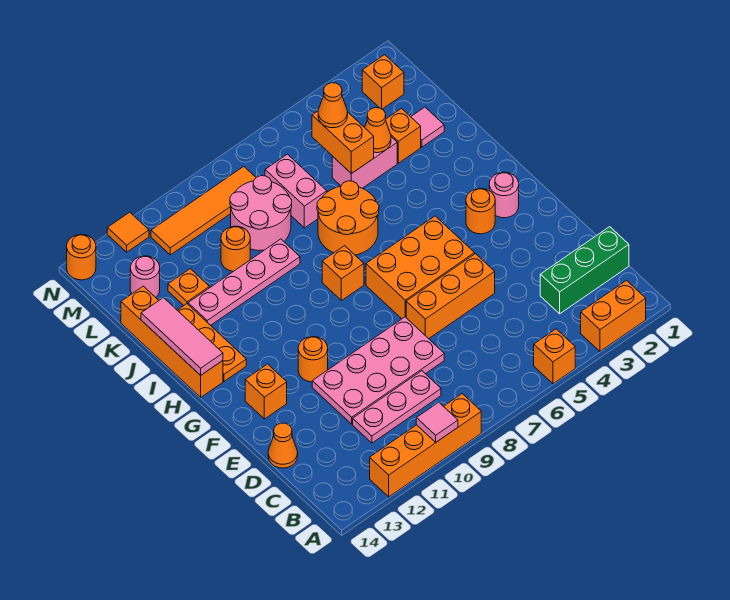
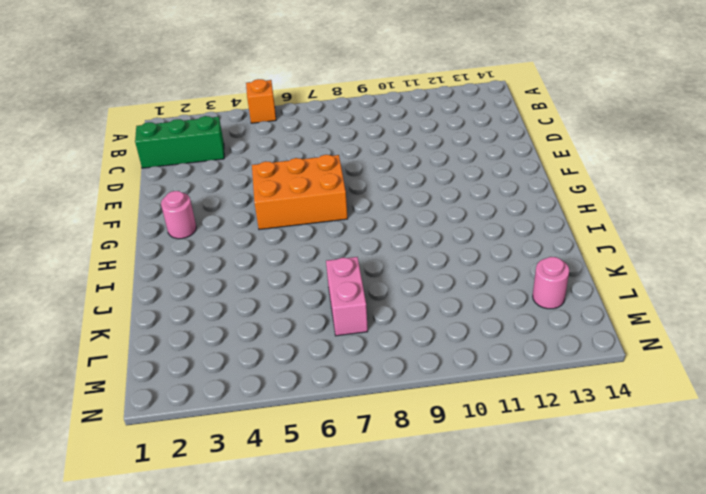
none -> orange 1x2 brick [581,281,646,351]
none -> orange 1x4 brick [370,394,481,497]
none -> pink 1x3 plate [353,371,441,443]
none -> pink 2x4 plate [312,317,444,424]

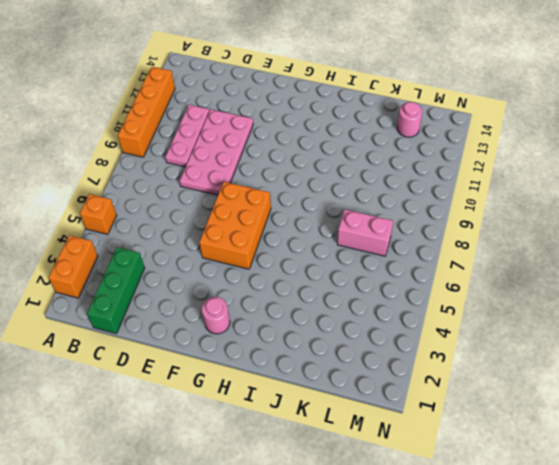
none -> orange 1x1 cone [268,423,298,468]
none -> orange 1x3 brick [406,254,495,339]
none -> orange 1x1 round brick [298,337,328,382]
none -> orange 1x1 brick [245,364,287,419]

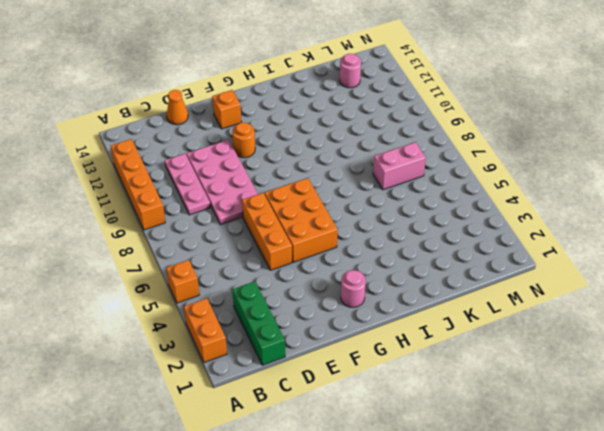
none -> orange 1x1 round brick [466,188,495,234]
none -> orange 1x1 brick [322,246,364,301]
none -> orange 1x3 plate [177,304,246,381]
none -> orange 1x4 brick [121,286,223,397]

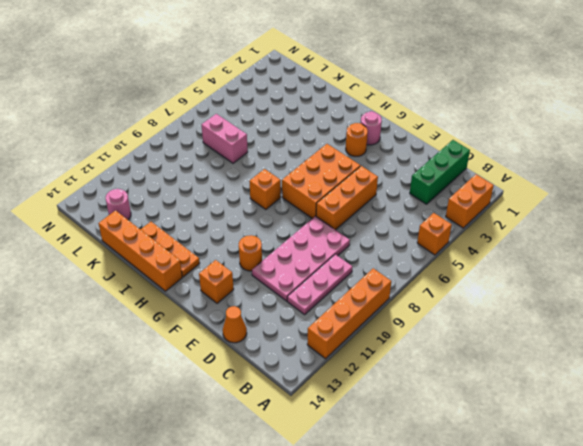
none -> orange 2x2 round brick [317,181,379,255]
none -> pink 1x4 plate [188,239,300,325]
none -> pink 1x1 tile [411,107,444,147]
none -> orange 1x1 brick [385,109,421,163]

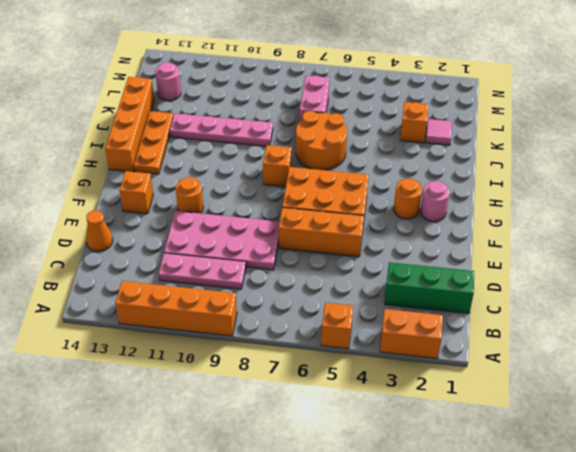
none -> pink 1x2 brick [332,137,397,188]
none -> pink 2x2 round brick [230,176,292,251]
none -> orange 1x1 round brick [221,226,250,272]
none -> orange 1x1 plate [168,269,209,306]

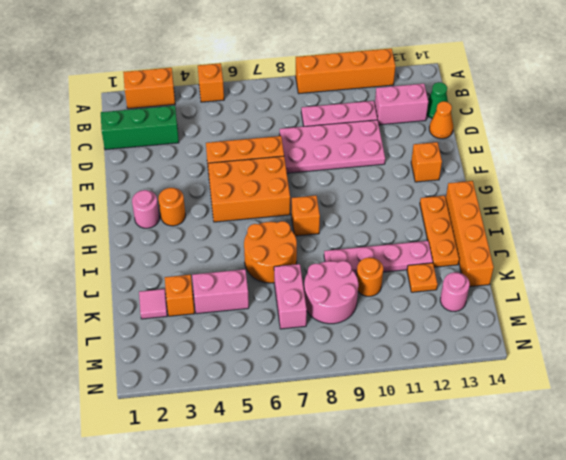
pink 1x2 brick [375,84,428,125] -> none
green 1x1 cone [427,82,448,118] -> none
none -> orange 1x1 round brick [298,337,328,382]
none -> orange 1x1 brick [362,55,404,109]
none -> orange 1x4 tile [151,166,256,255]
none -> orange 1x1 tile [107,212,149,252]

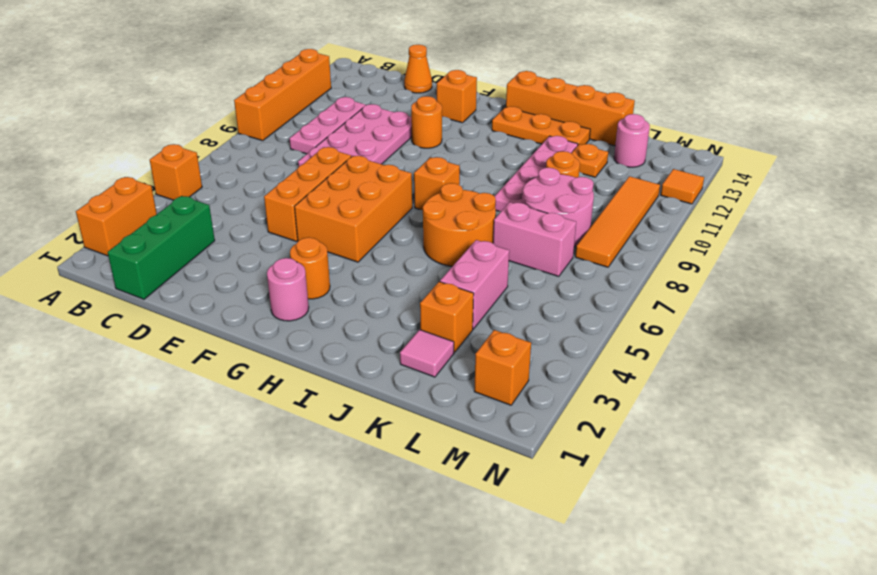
none -> orange 1x1 round brick [67,234,96,280]
none -> pink 1x1 tile [416,402,458,442]
none -> pink 1x3 tile [141,297,223,375]
none -> orange 1x1 cone [365,108,391,153]

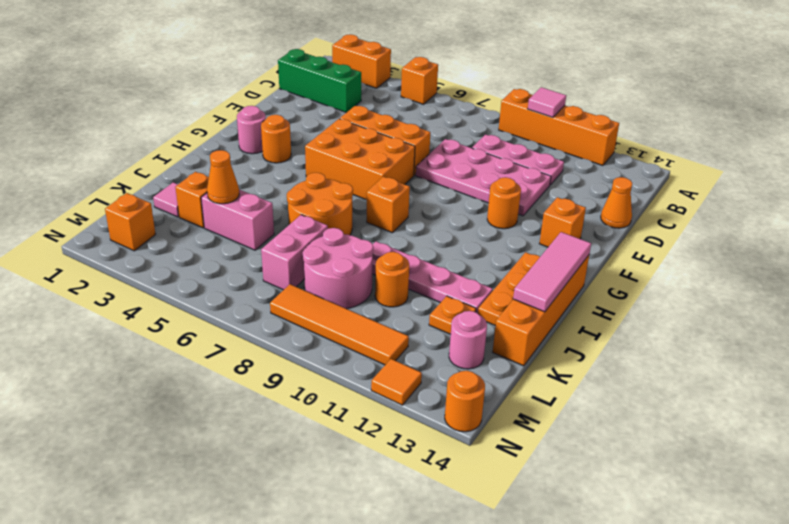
none -> orange 1x2 brick [312,111,374,174]
none -> orange 1x1 cone [318,83,348,128]

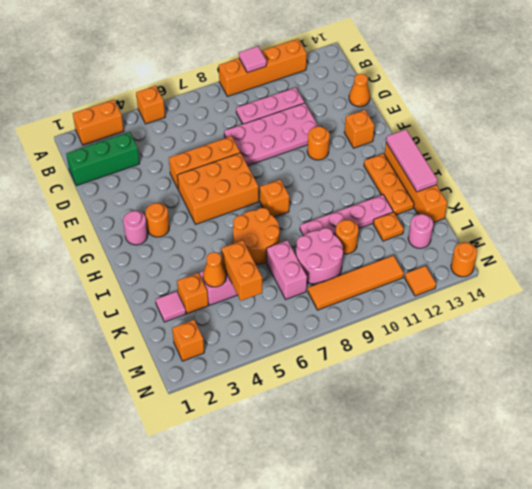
none -> orange 1x1 cone [318,83,348,128]

